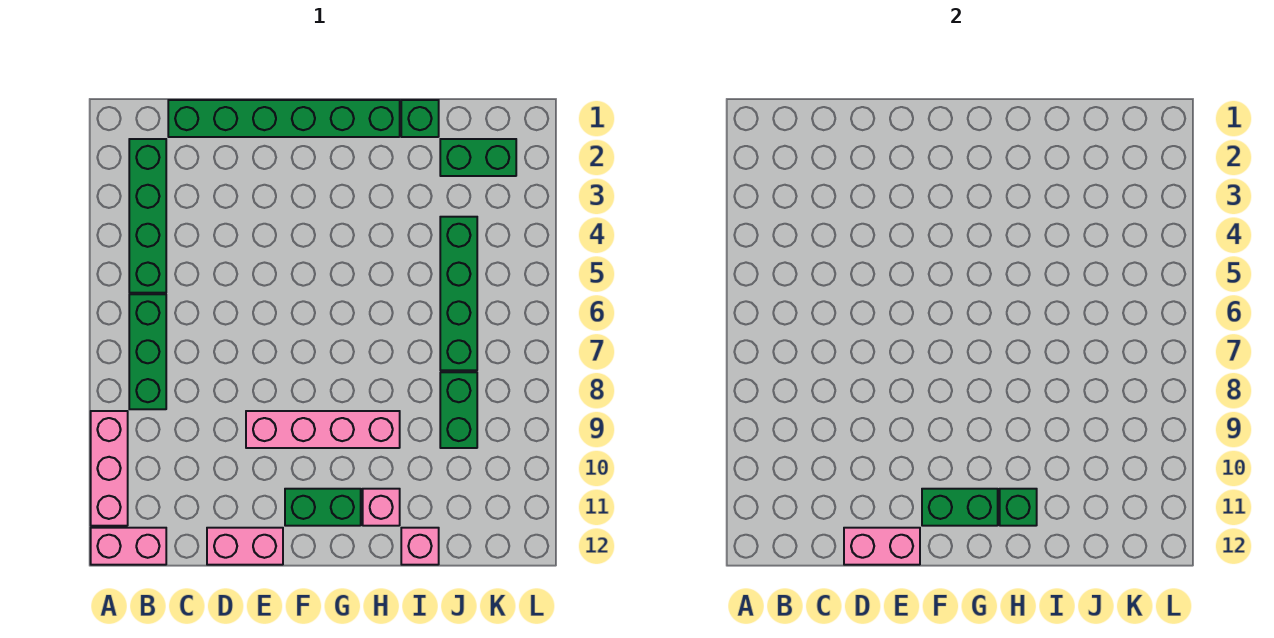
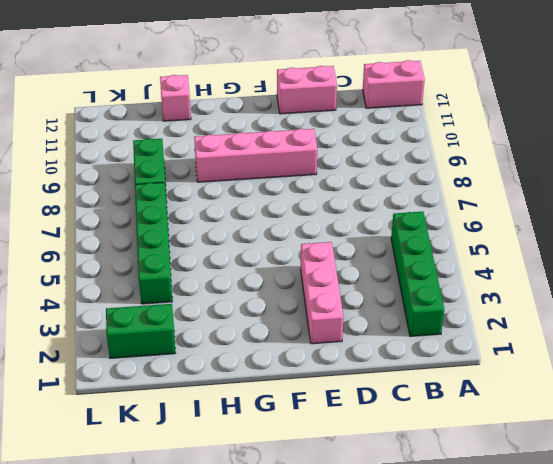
pink 1x3 brick [301,242,344,344] -> pink 1x3 brick moved to [91,411,128,526]
none -> green 1x3 brick [129,294,166,409]
none -> green 1x6 brick [168,100,400,137]
none -> green 1x2 brick [285,489,361,526]

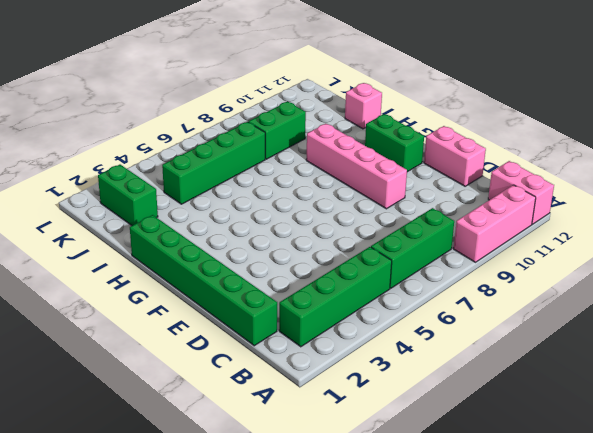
none -> pink 1x1 brick [363,489,400,526]
none -> green 1x1 brick [401,100,439,137]
none -> pink 1x2 brick [844,528,920,565]

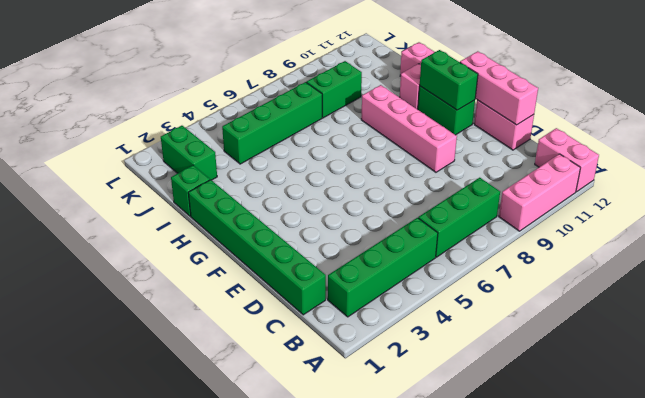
pink 1x3 brick [460,51,538,125] -> pink 1x2 brick [844,528,920,565]
none -> green 1x1 brick [1000,489,1037,526]

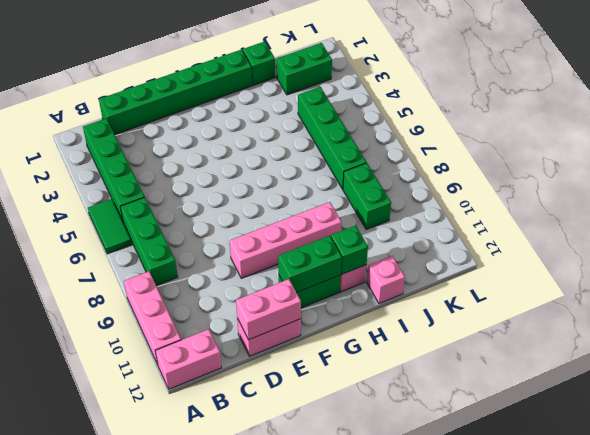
green 1x2 tile [88,199,132,254] -> none

